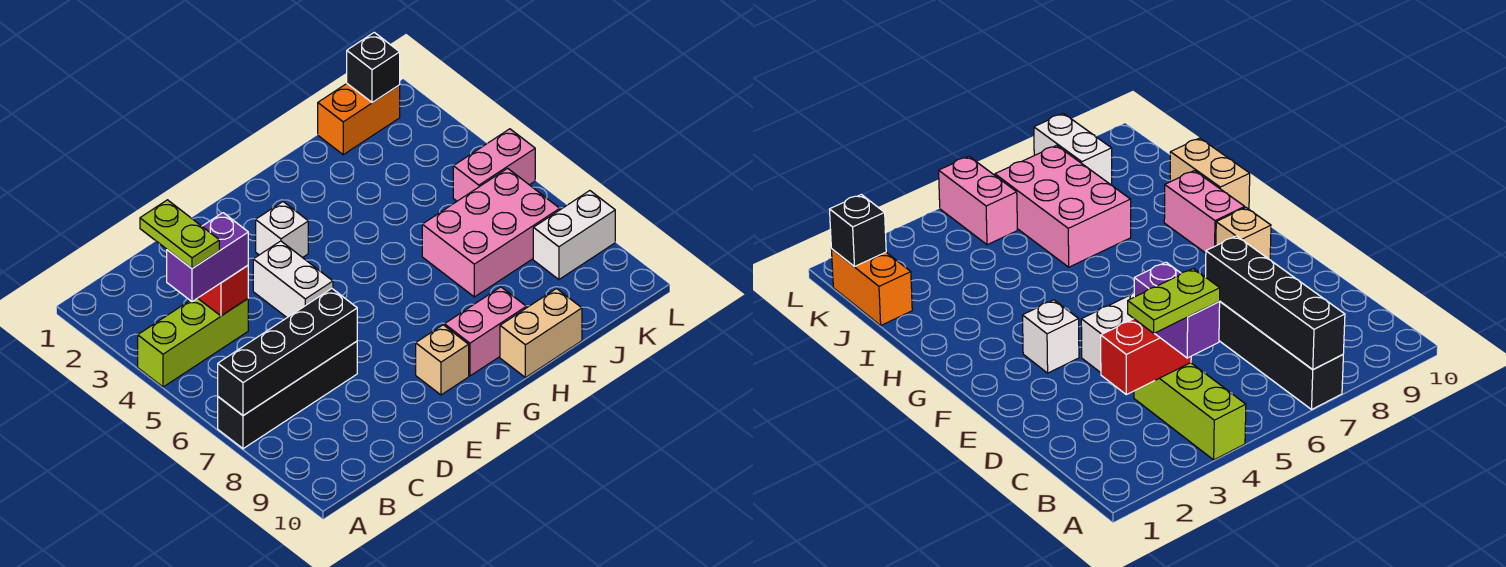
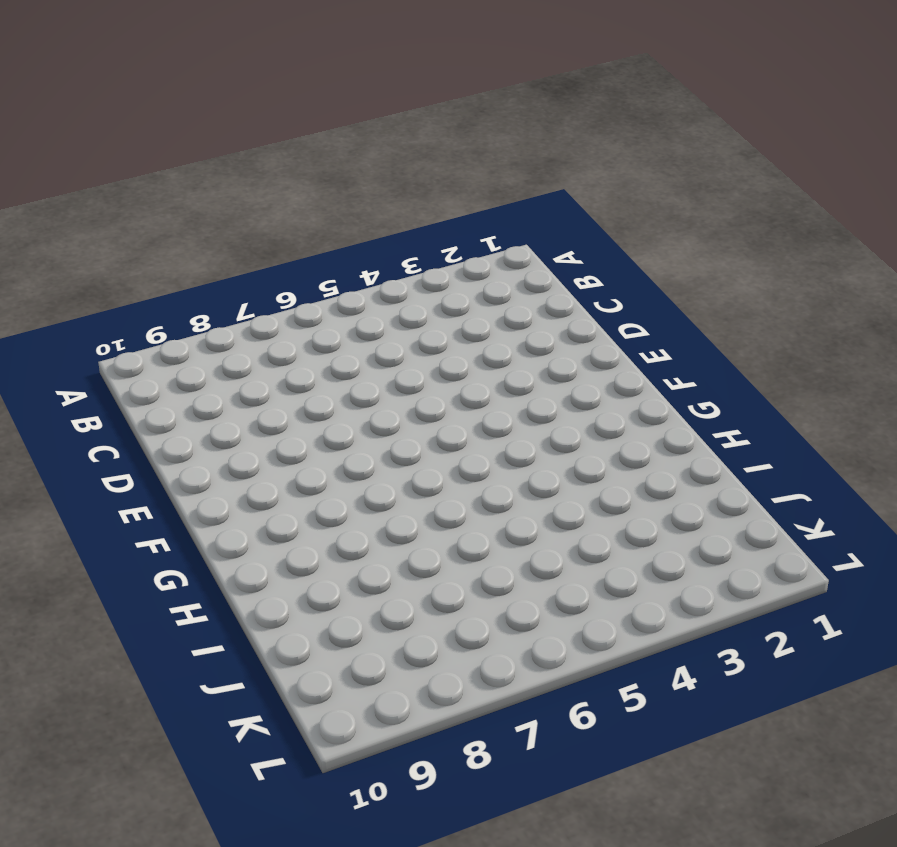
none -> lime 1x3 brick [138,298,248,387]
none -> black 1x4 brick [218,341,357,449]
none -> white 1x2 brick [253,241,333,317]

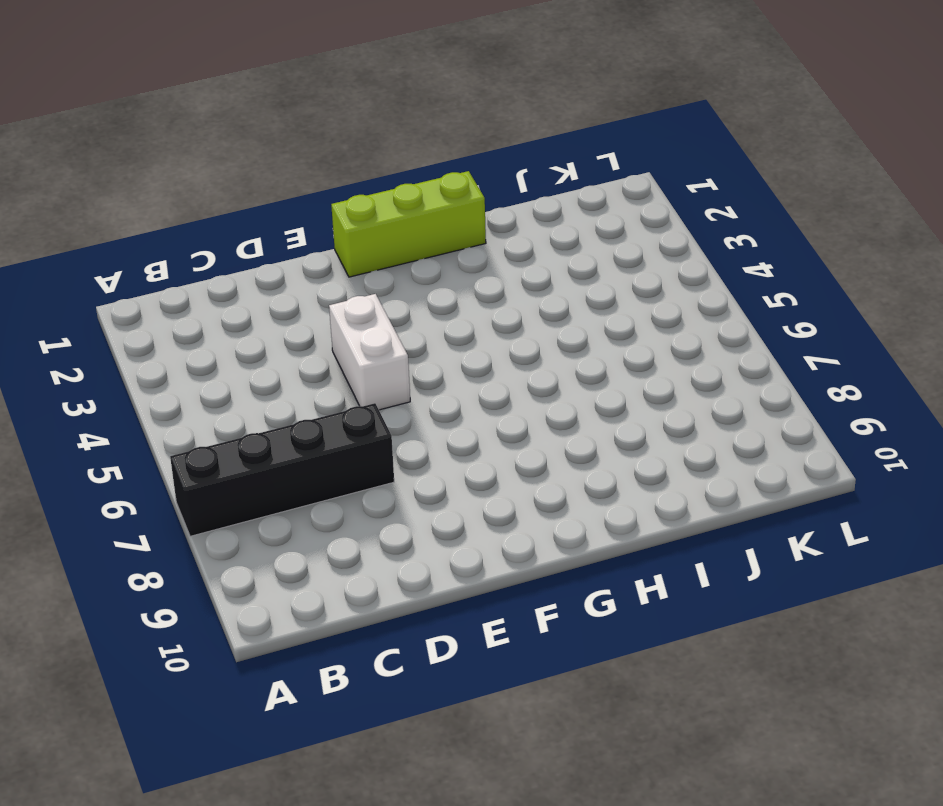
lime 1x3 brick [331,171,486,277] -> lime 1x3 brick moved to [138,298,248,387]
none -> white 1x1 brick [256,202,308,258]
none -> tan 1x1 brick [416,325,469,395]
none -> pink 1x2 brick [445,287,526,376]

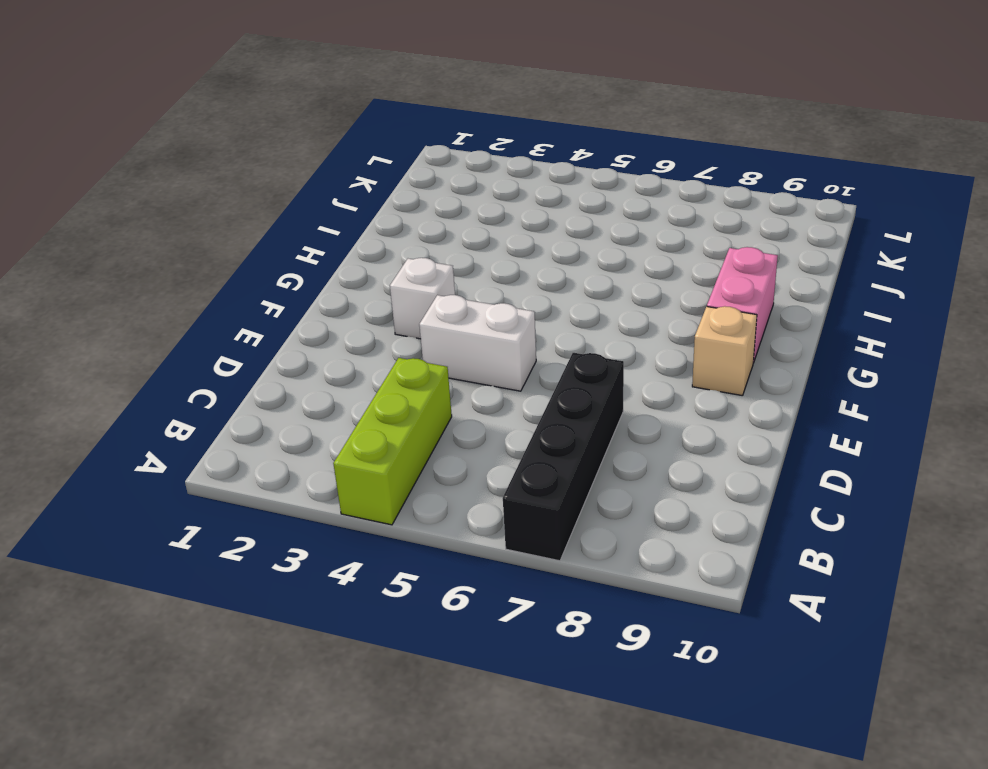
none -> tan 1x2 brick [500,289,582,378]
none -> pink 2x3 brick [422,168,560,297]
none -> orange 1x2 brick [318,84,400,155]

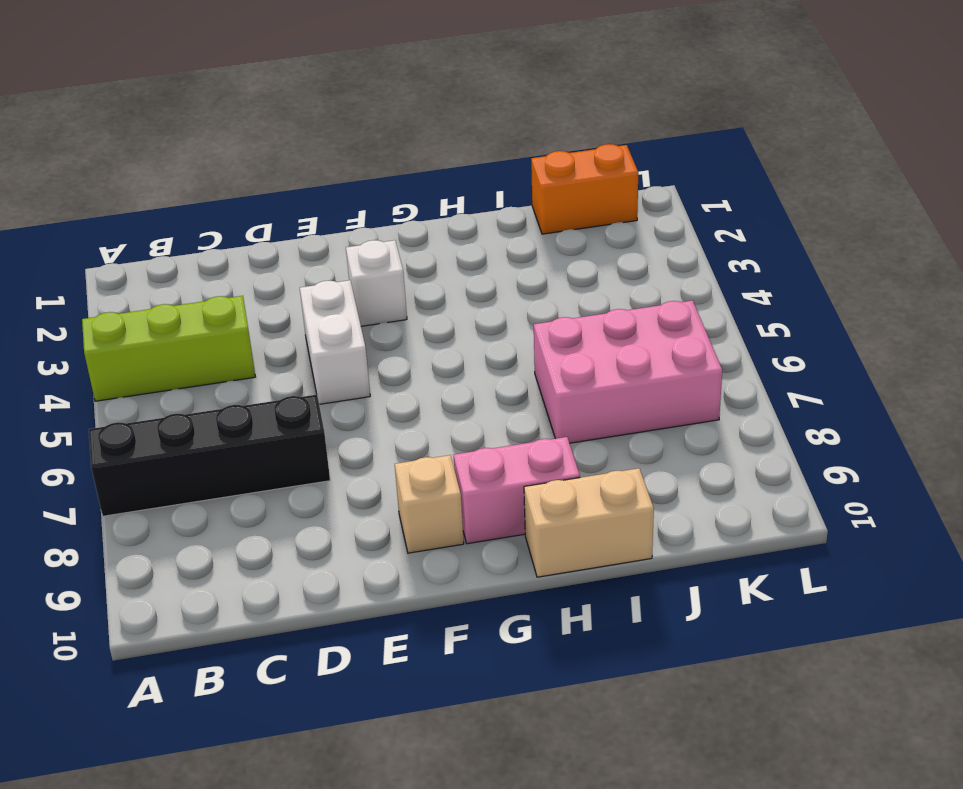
none -> pink 1x2 brick [453,129,535,201]
none -> white 1x2 brick [533,191,615,280]
none -> black 1x4 brick [218,289,357,416]

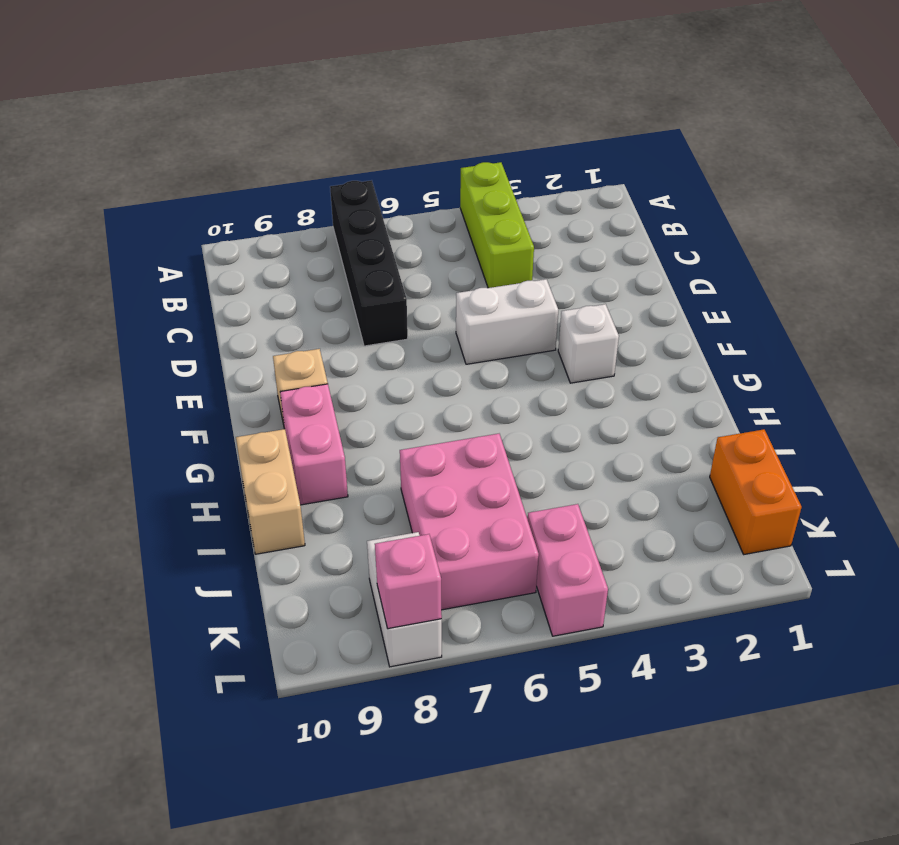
pink 1x1 brick [375,534,442,629] -> none
none -> black 1x4 brick [218,289,357,416]
none -> red 1x2 brick [198,266,248,316]
none -> black 1x1 brick [347,32,400,103]

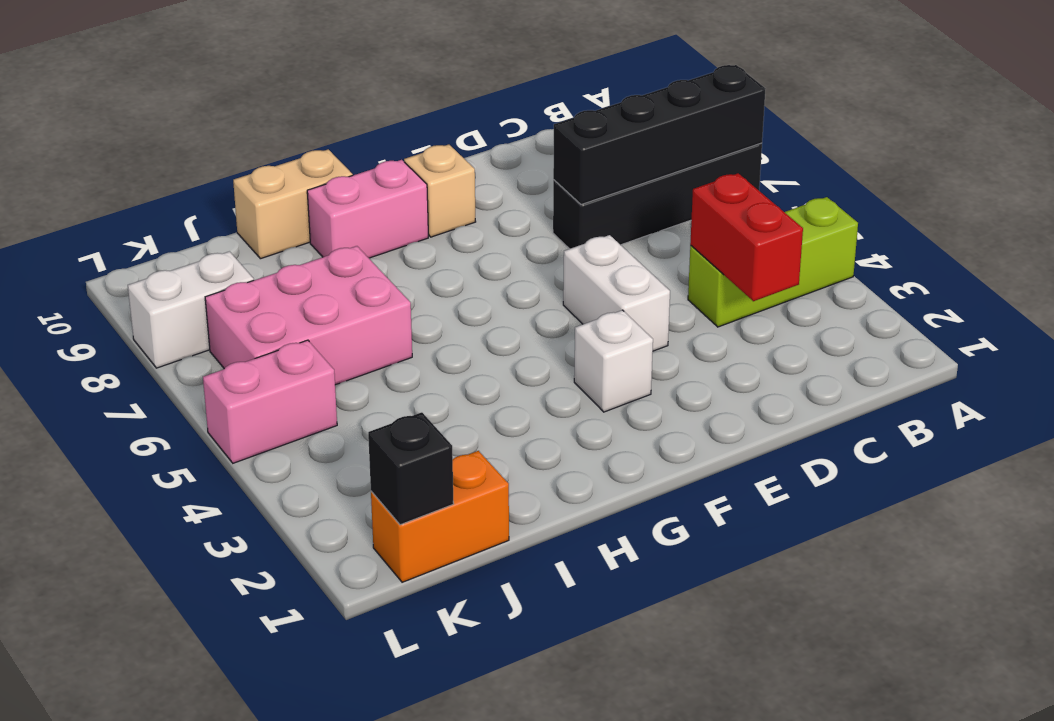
none -> purple 1x2 brick [167,213,248,302]
none -> lime 1x2 plate [140,200,219,268]

